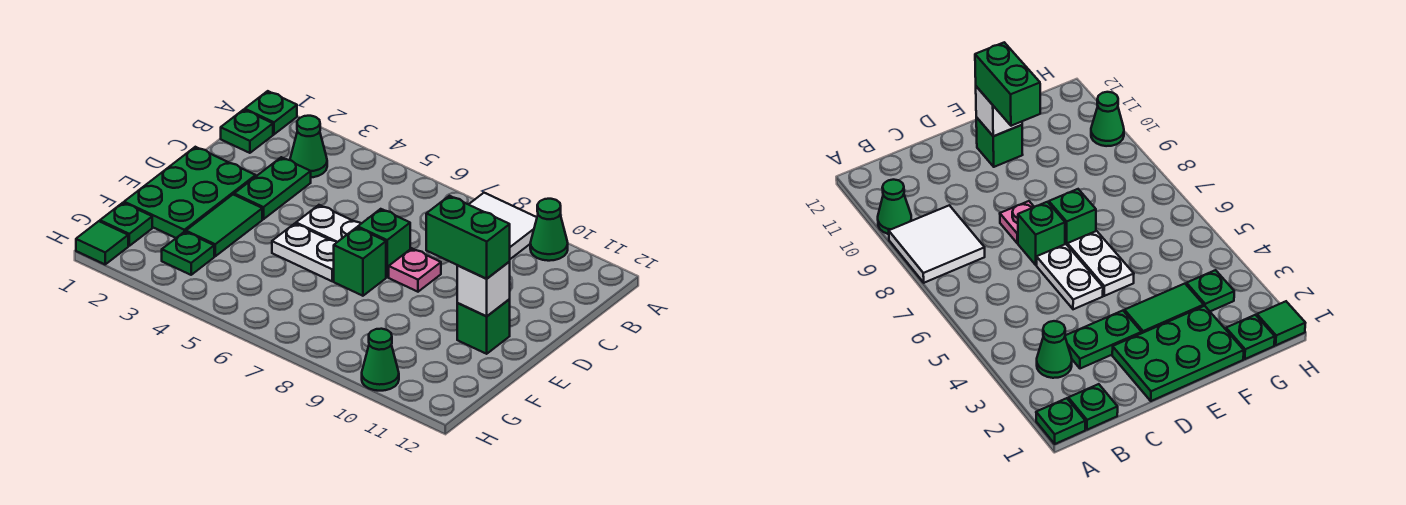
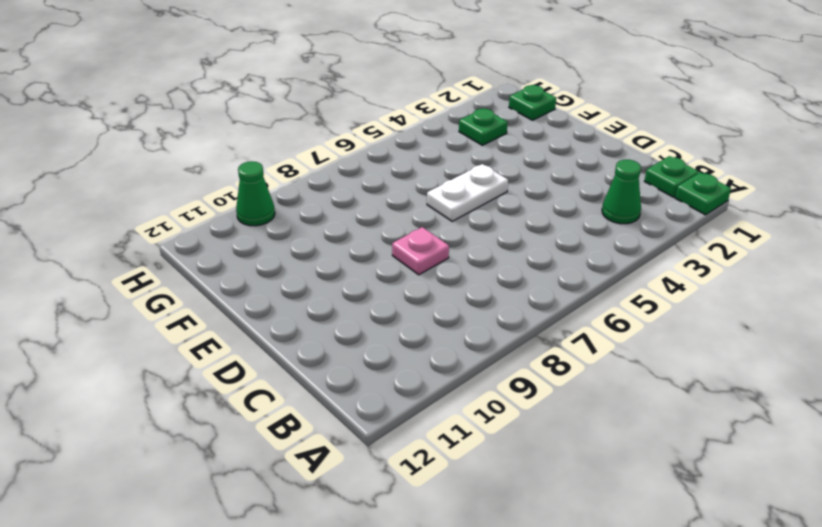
none -> white 2x2 tile [469,193,537,259]
none -> green 1x1 cone [530,199,568,261]
none -> green 1x2 plate [234,157,311,219]

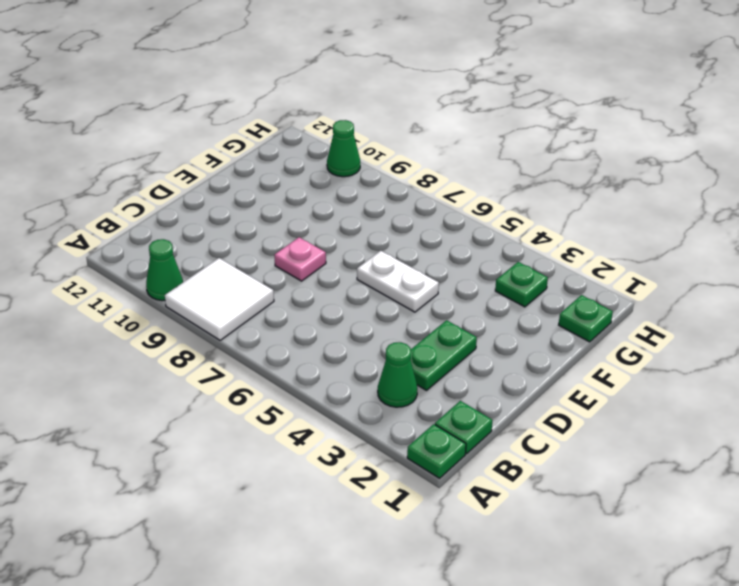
none -> green 2x3 plate [124,147,256,238]
none -> white 1x2 plate [296,205,361,242]
none -> green 1x1 brick [358,209,410,277]

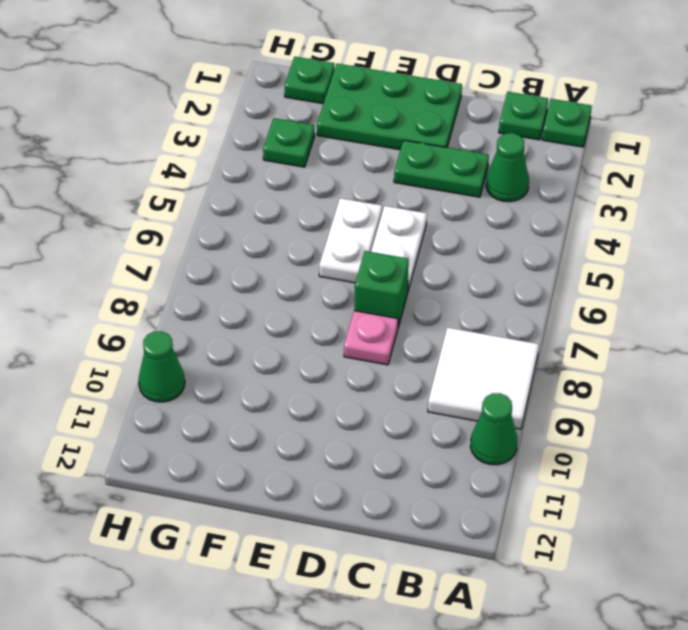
none -> green 1x2 tile [186,195,262,256]
none -> green 1x1 brick [334,227,386,296]
none -> green 1x1 brick [457,299,510,354]

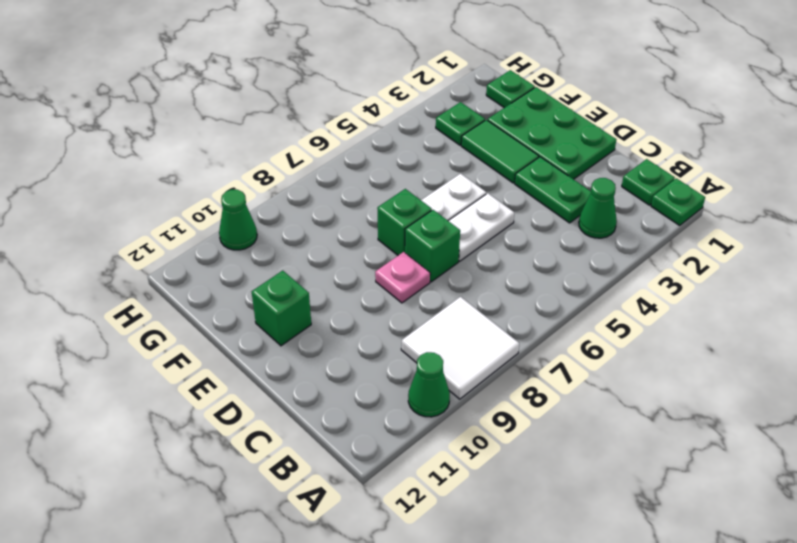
none -> green 1x1 tile [76,221,128,264]
none -> white 1x1 brick [457,262,510,316]
none -> green 1x2 brick [426,196,510,279]

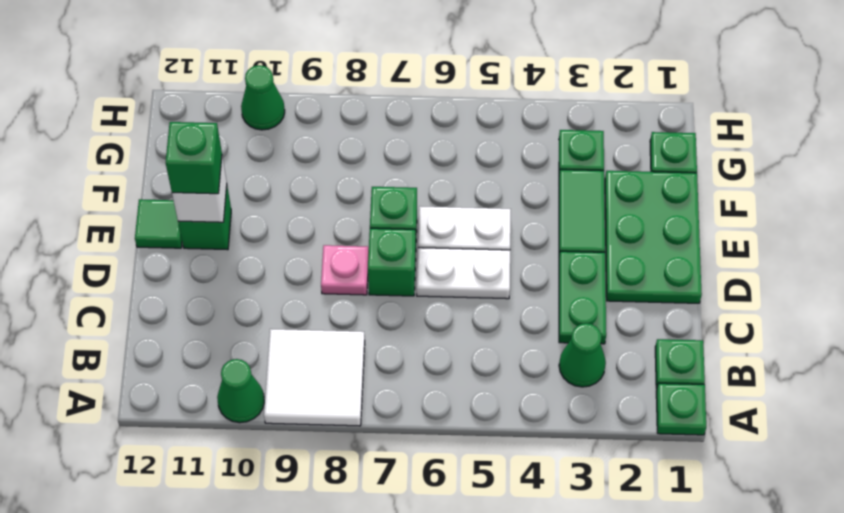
green 1x1 brick [166,122,222,194] -> green 1x2 brick [426,196,510,279]
green 1x1 tile [135,199,182,248] -> green 1x1 tile moved to [76,221,128,264]

